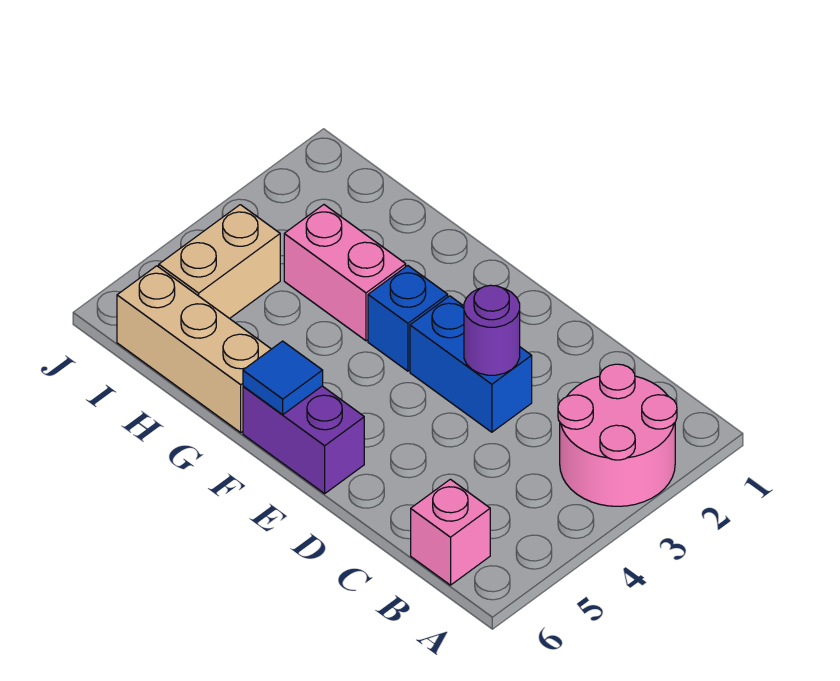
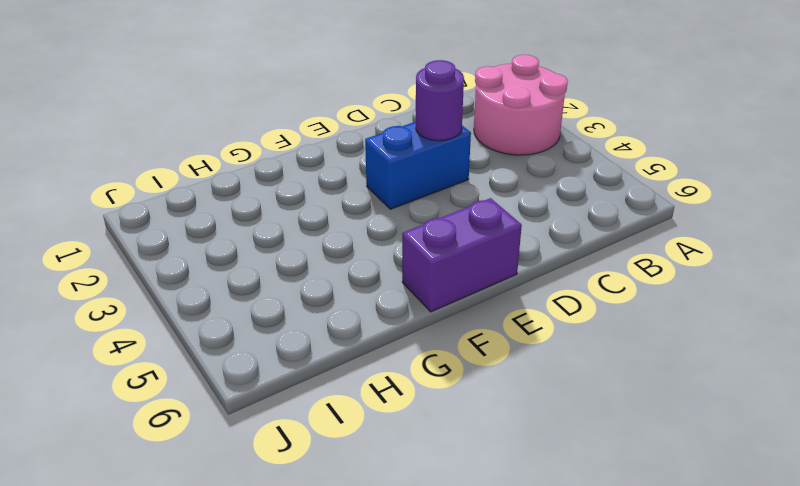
none -> pink 1x1 brick [411,479,490,585]
none -> blue 1x1 brick [368,266,448,371]

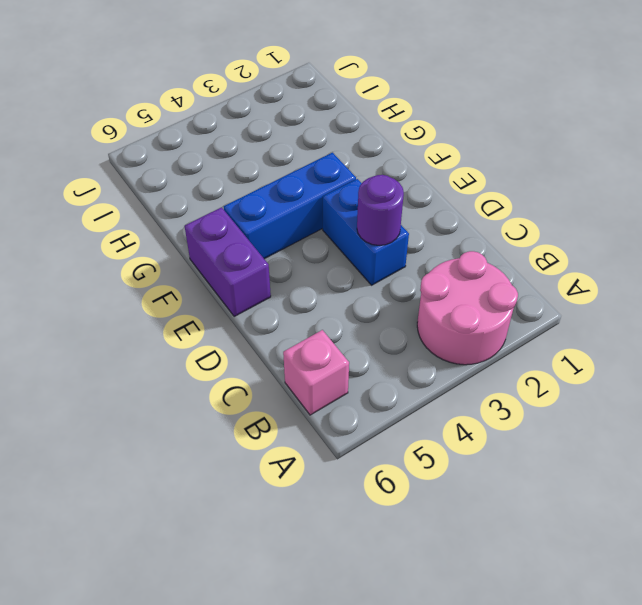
blue 1x3 brick [224,153,356,259] -> blue 1x1 brick [368,266,448,371]
none -> pink 1x2 brick [284,205,406,341]
none -> tan 1x3 brick [117,266,271,433]

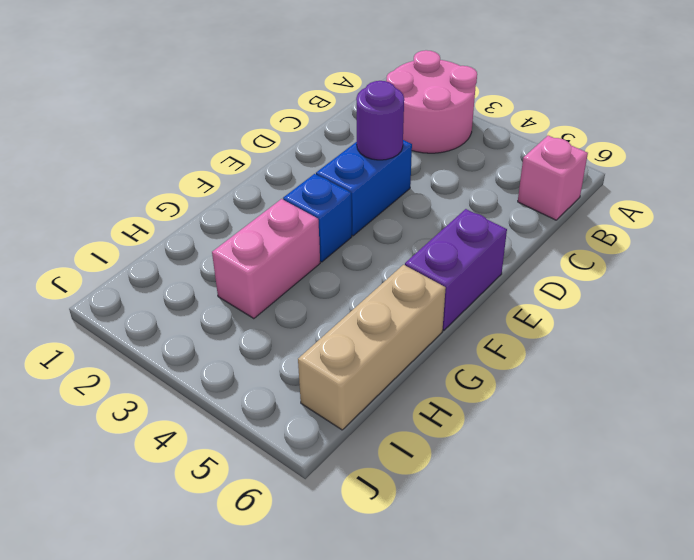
none -> tan 1x2 brick [159,205,280,319]
none -> blue 1x1 tile [243,341,323,415]

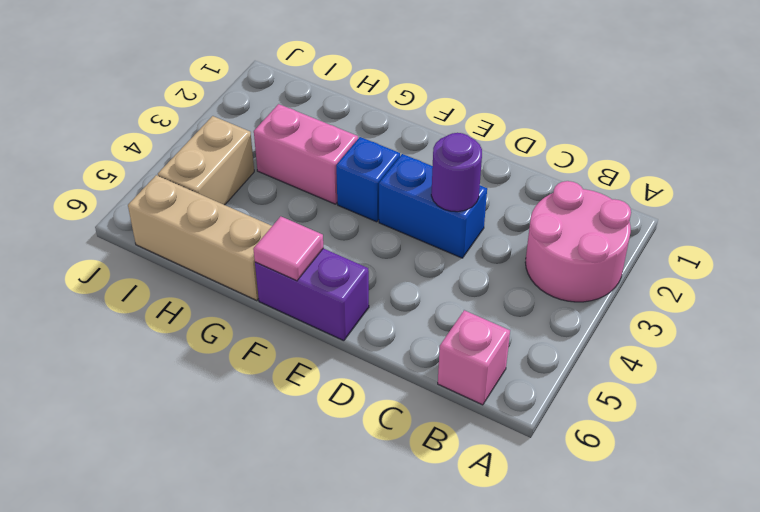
pink 1x1 tile [253,216,323,281] -> blue 1x1 tile [243,341,323,415]

